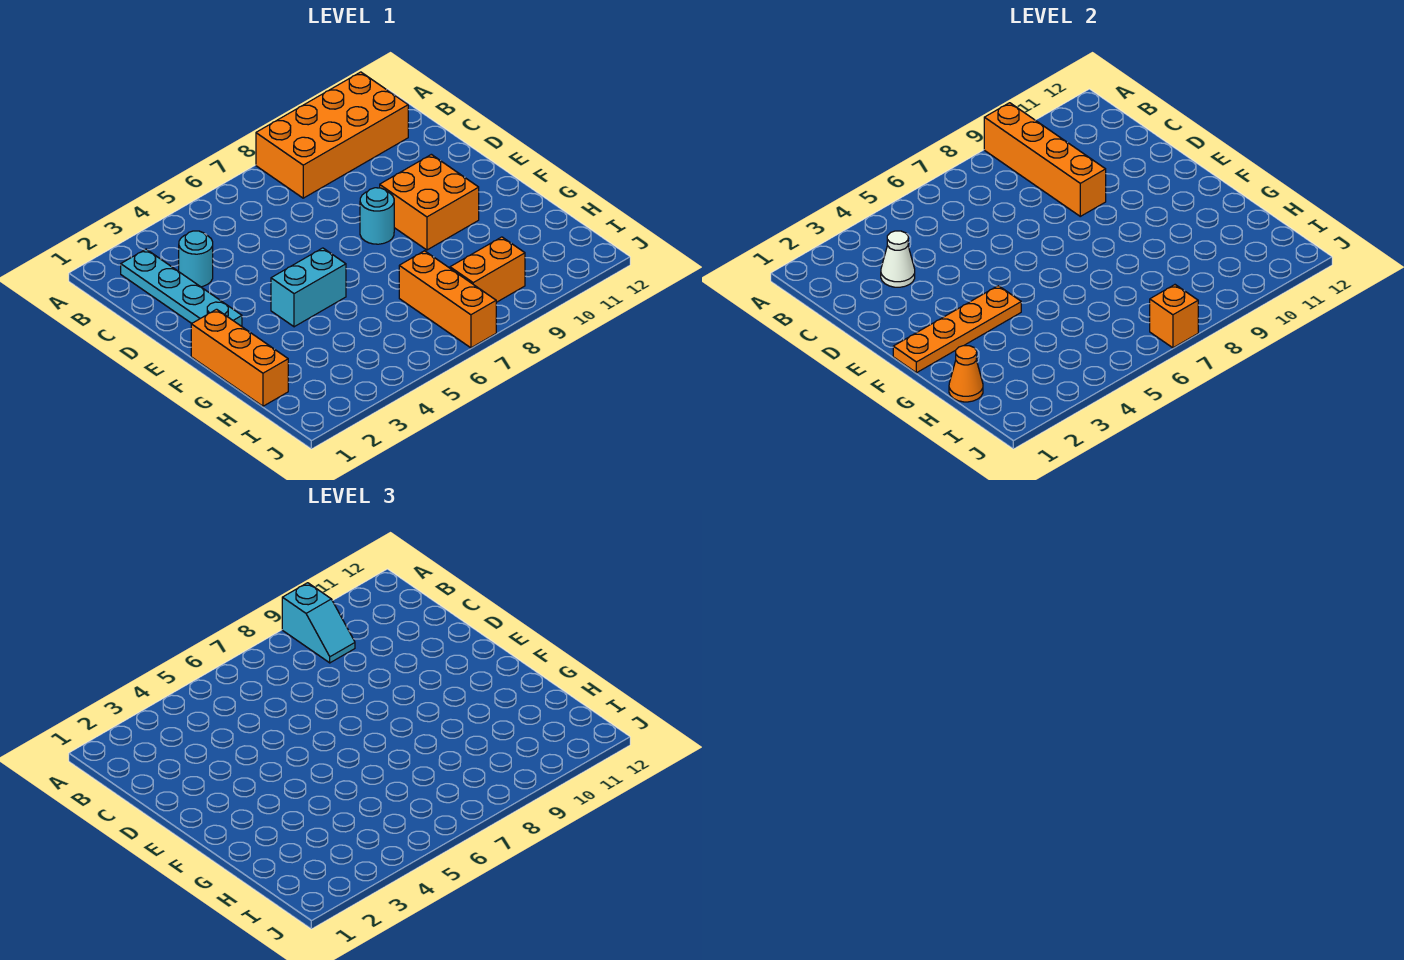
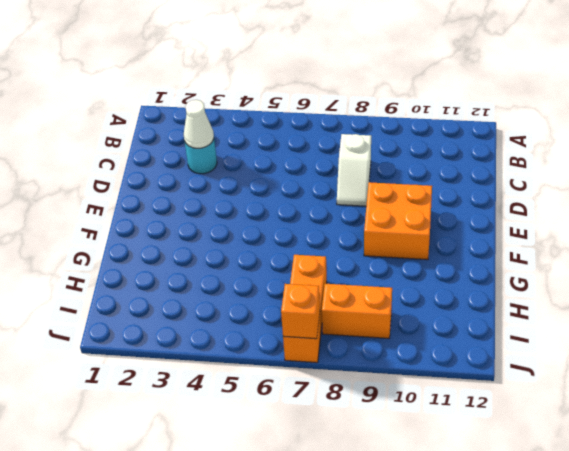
white 1x2 slope [337,134,371,206] -> none
none -> orange 2x4 brick [256,72,408,198]
none -> cyan 1x4 plate [121,249,242,326]
none -> cyan 1x1 round brick [360,188,394,244]

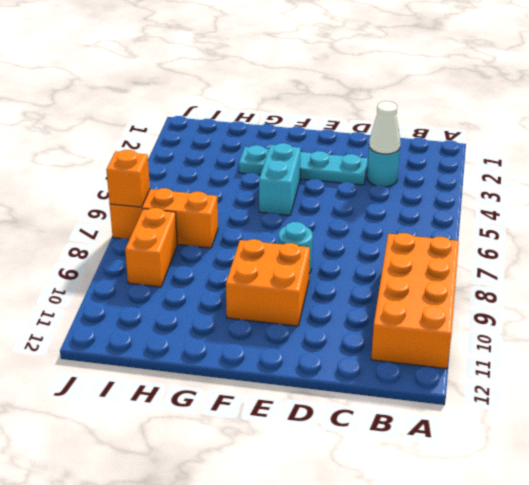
cyan 1x4 plate [239,145,368,185] -> cyan 1x4 plate moved to [121,249,242,326]
none -> orange 1x3 brick [191,309,288,406]
none -> orange 1x4 brick [984,103,1106,216]
none -> orange 1x4 plate [893,286,1021,373]

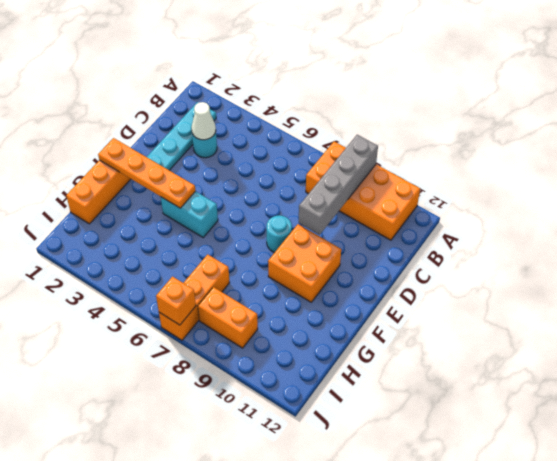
grey 1x4 brick [299,135,378,235] -> orange 1x4 brick [984,103,1106,216]
none -> orange 1x1 cone [949,346,983,402]
none -> cyan 1x2 slope [282,583,355,663]

